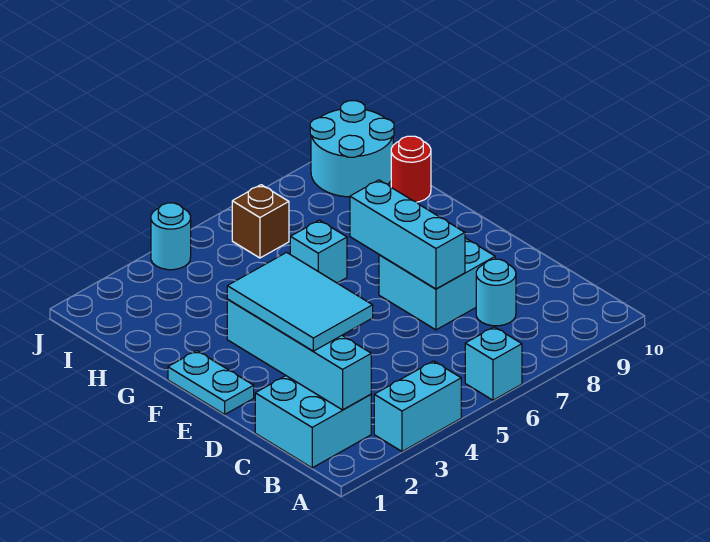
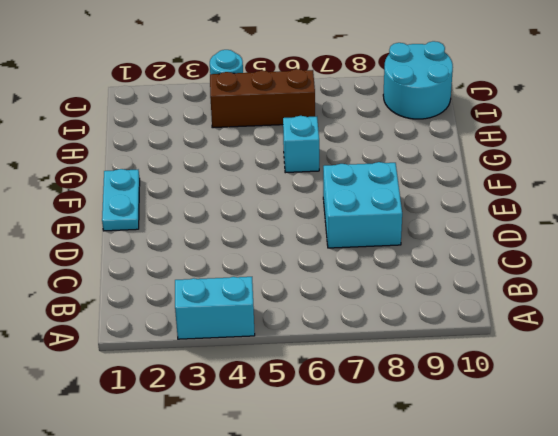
brown 1x3 brick [210,69,315,128] -> brown 1x1 brick [232,185,289,258]
none -> cyan 1x1 brick [465,327,522,400]
none -> cyan 2x2 brick [255,376,371,468]
none -> cyan 1x1 round brick [476,259,516,326]

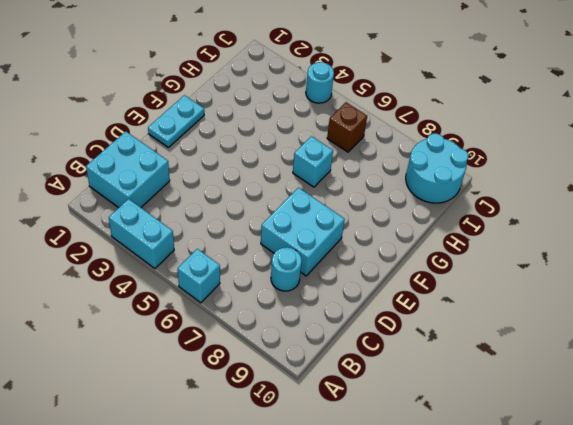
none -> red 1x1 round brick [391,136,431,202]
none -> cyan 1x4 brick [227,300,371,410]
none -> cyan 1x3 brick [350,180,465,289]

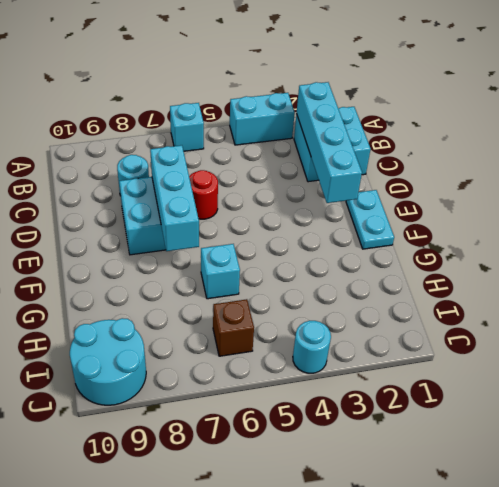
red 1x1 round brick [189,170,218,219] -> red 1x1 round brick moved to [391,136,431,202]
none -> cyan 2x3 tile [227,252,373,351]

